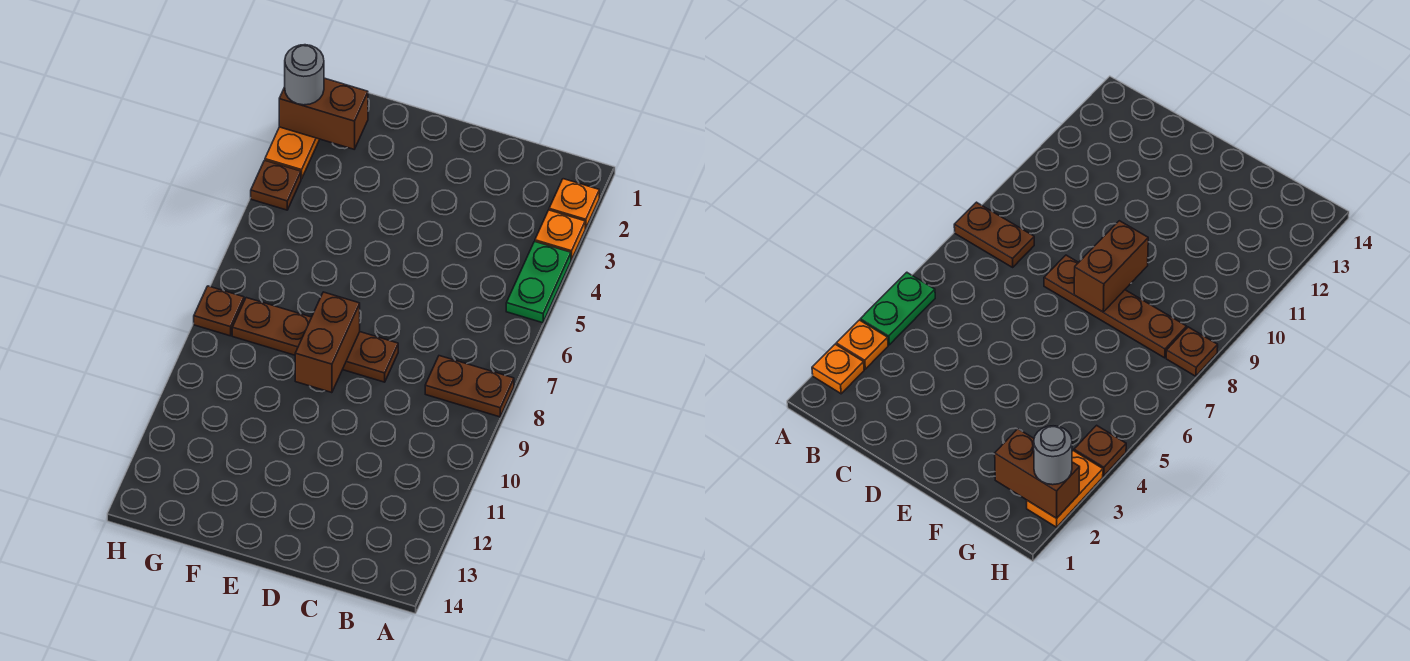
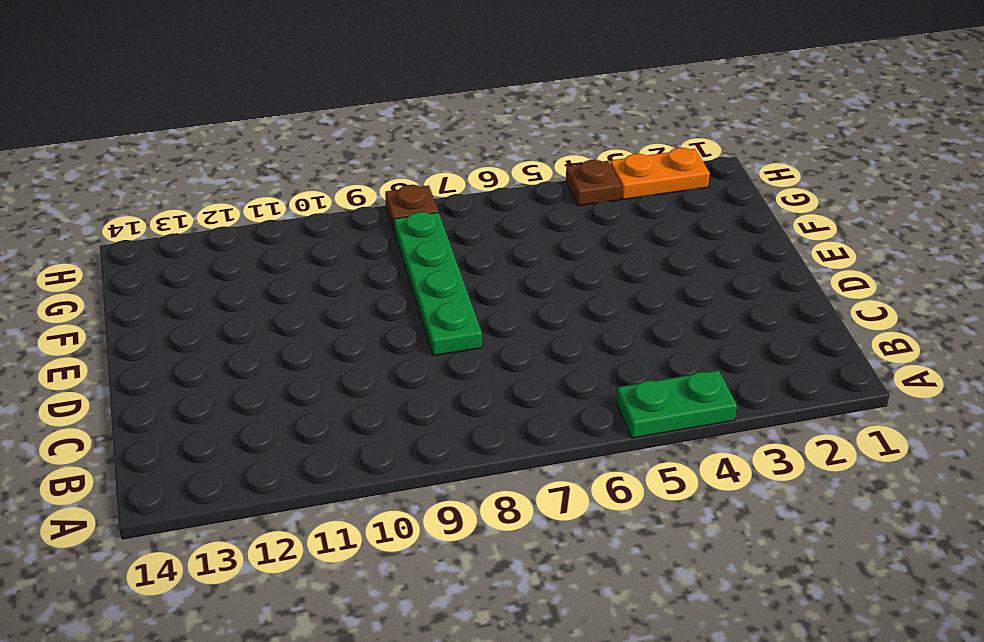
green 1x4 plate [394,212,482,356] -> brown 1x4 plate [232,298,398,382]
none -> orange 1x1 plate [549,179,599,229]
none -> orange 1x1 plate [535,210,585,260]

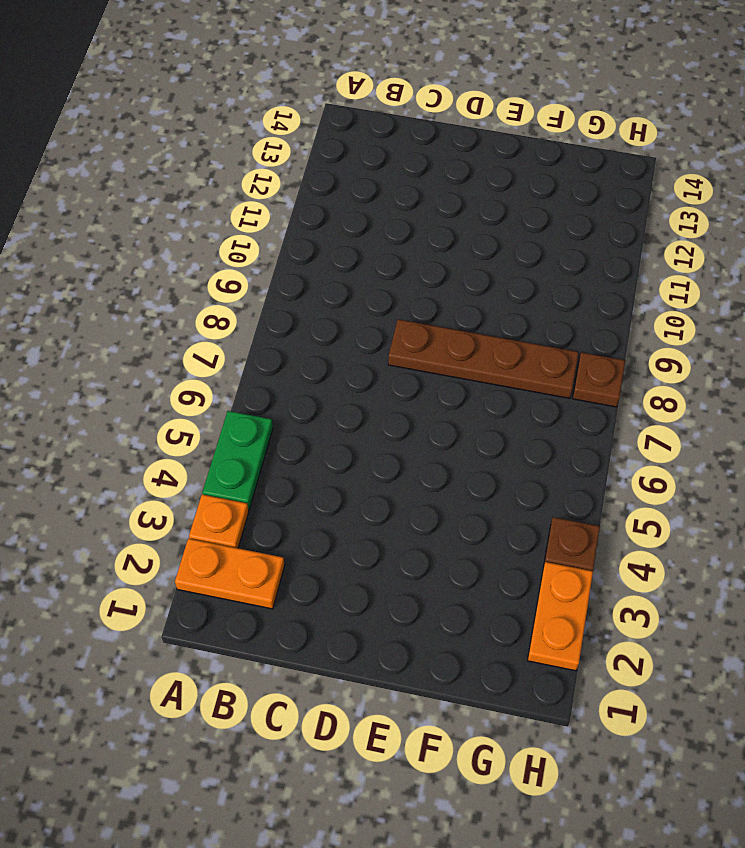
orange 1x2 plate [175,538,285,609] -> orange 1x1 plate [549,179,599,229]
none -> brown 1x2 plate [425,356,514,417]
none -> brown 1x2 brick [295,292,360,393]

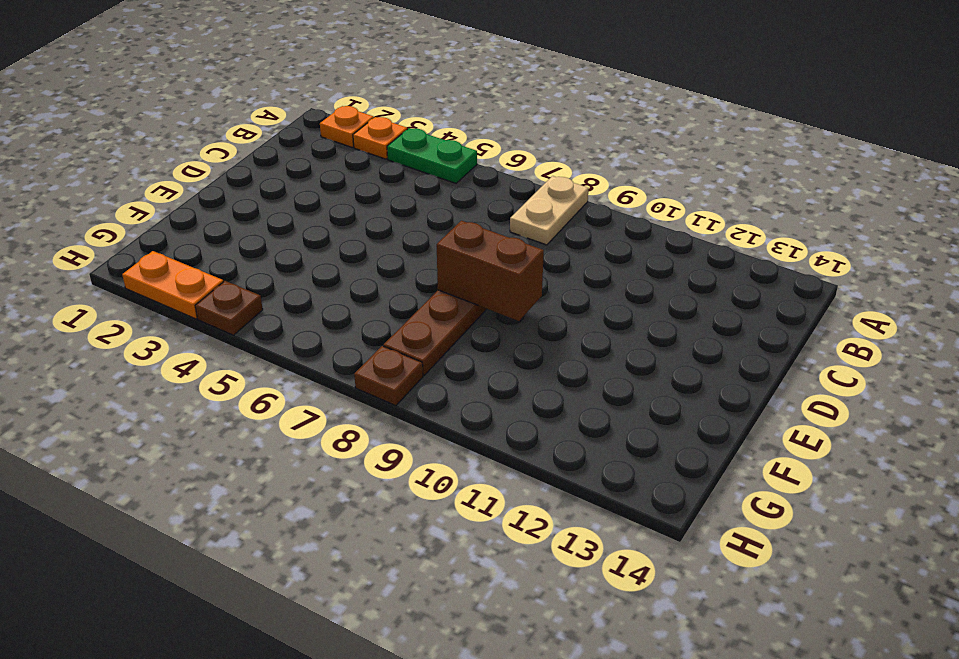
tan 1x2 plate [510,176,589,245] -> brown 1x2 plate [425,356,514,417]
none -> brown 1x2 brick [279,78,368,149]
none -> grey 1x1 round brick [285,45,324,105]

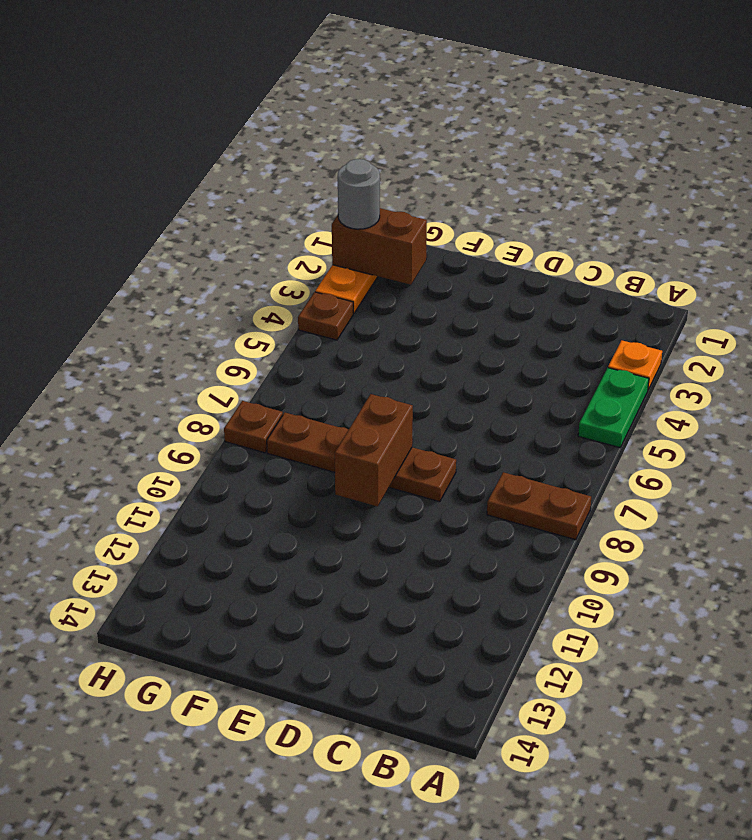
none -> orange 1x1 plate [549,179,599,229]

